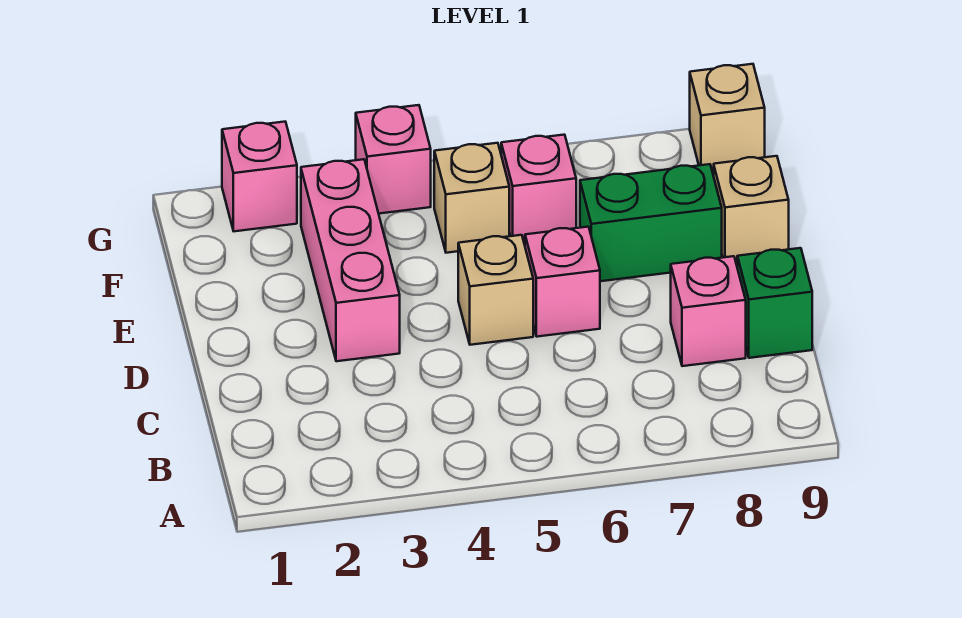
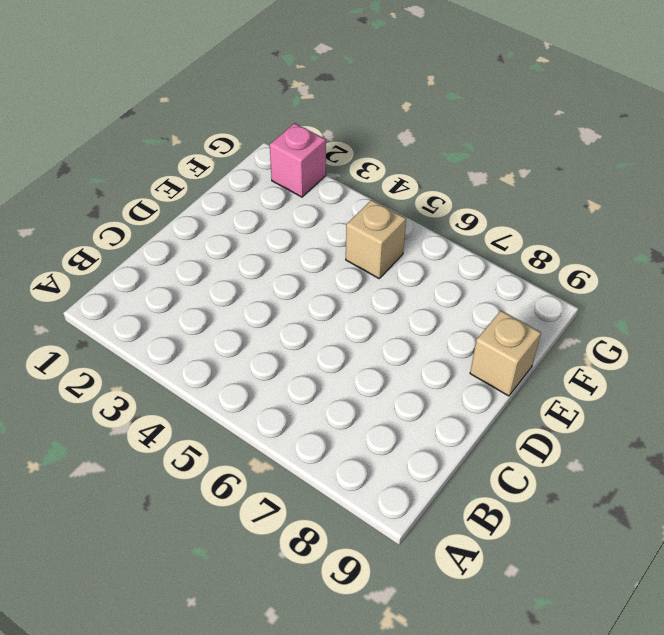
none -> pink 1x1 brick [671,256,746,366]
none -> green 1x1 brick [737,248,812,358]
none -> pink 1x3 brick [301,159,400,361]

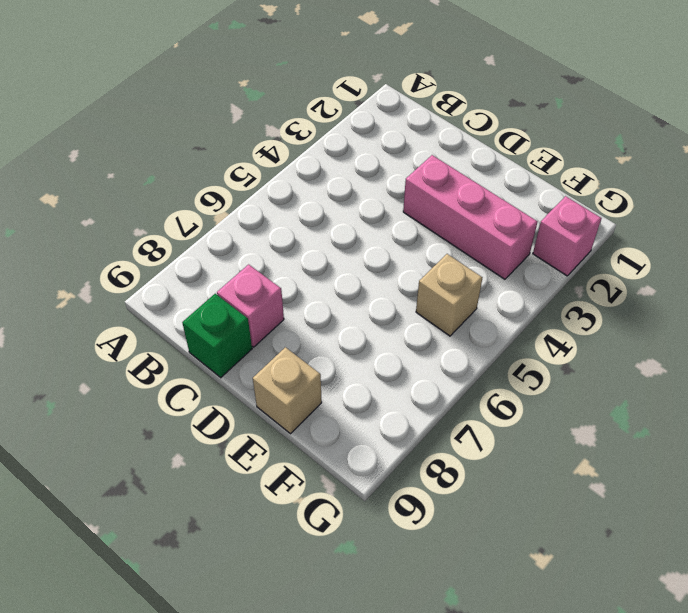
none -> tan 1x1 brick [458,235,533,345]
none -> pink 1x1 brick [525,227,600,337]
none -> green 1x2 brick [580,164,722,281]

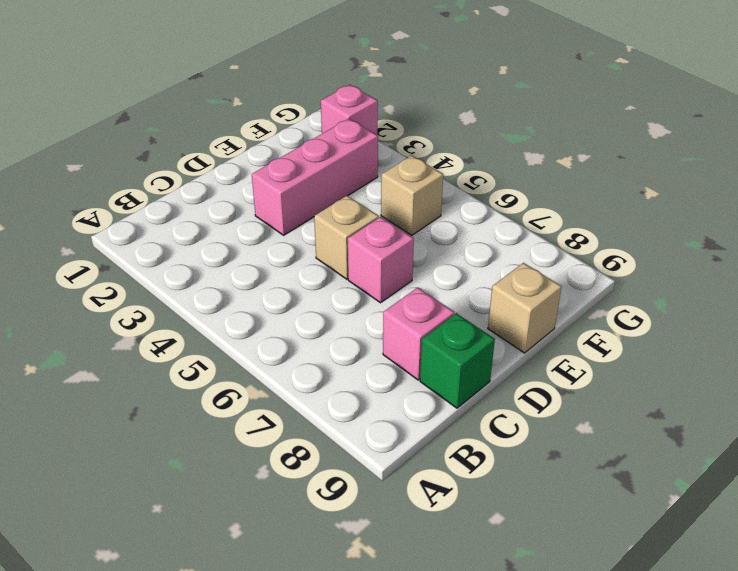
none -> green 1x2 brick [580,164,722,281]
none -> pink 1x1 brick [501,135,576,243]
none -> pink 1x1 brick [356,105,431,214]

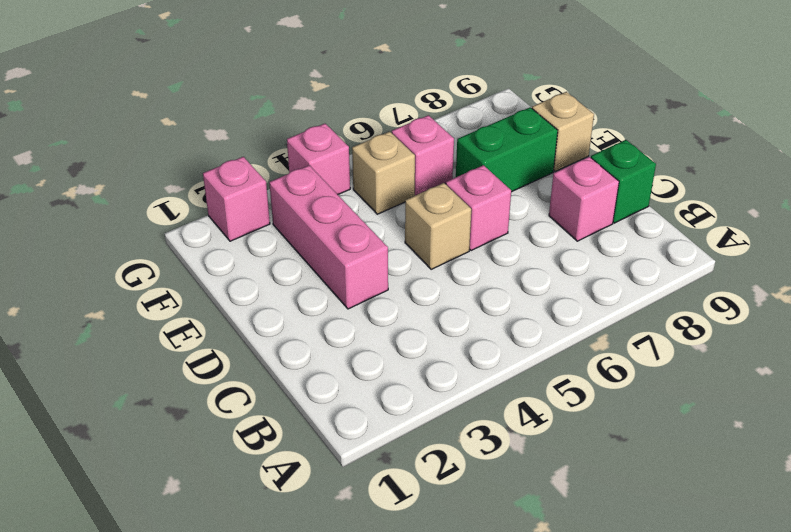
none -> tan 1x1 brick [690,64,765,172]

